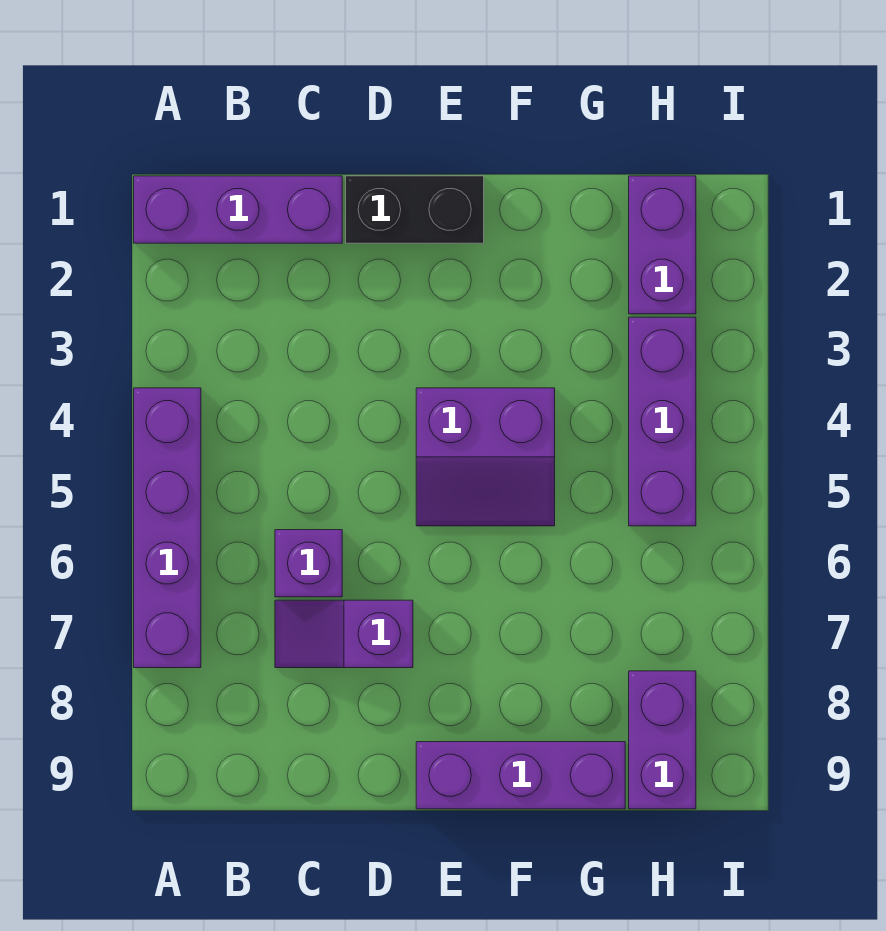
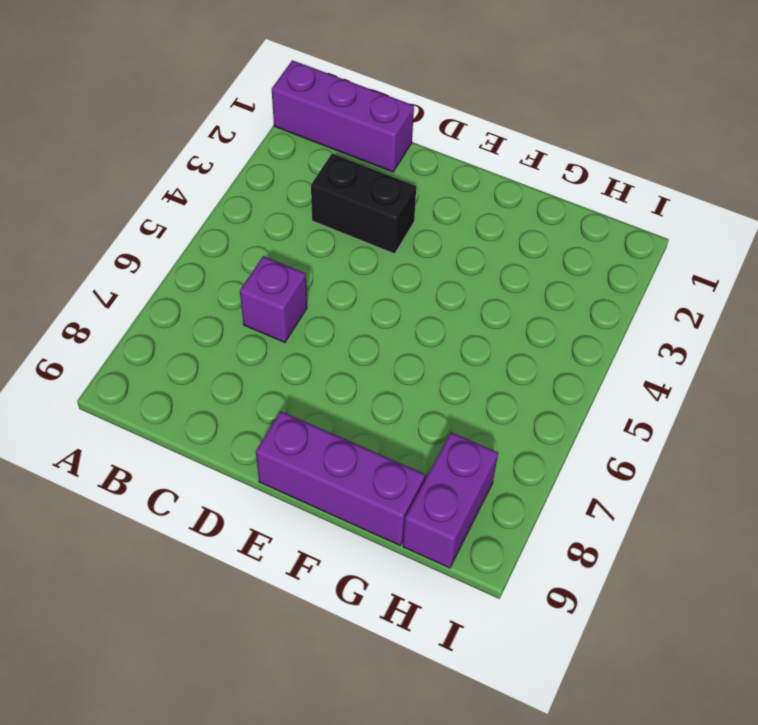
black 1x2 brick [311,154,416,254] -> black 1x2 brick moved to [346,176,484,243]
none -> purple 1x4 brick [134,388,201,668]
none -> purple 1x2 slope [275,600,413,668]

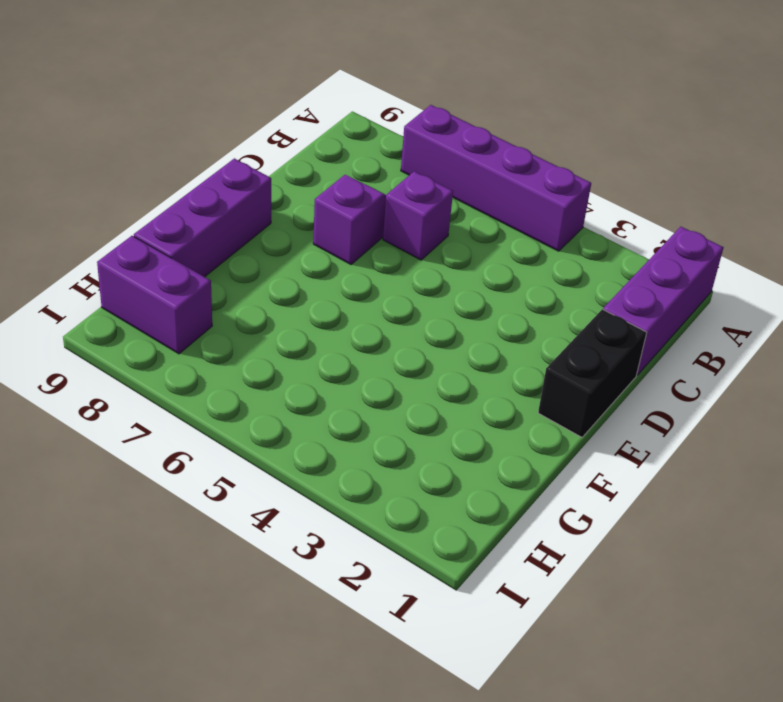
none -> purple 2x2 slope [416,388,555,526]
none -> purple 1x2 brick [629,176,696,314]

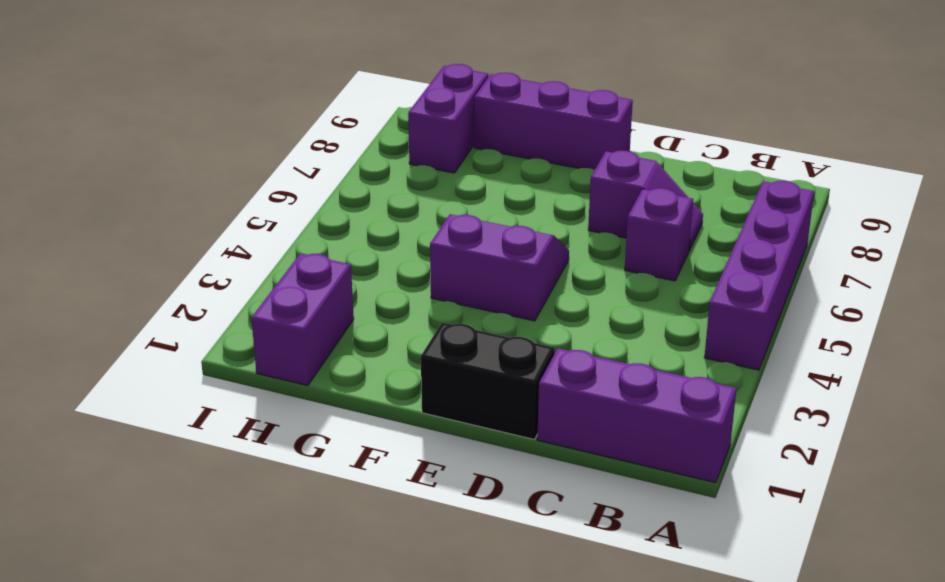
none -> purple 1x3 brick [629,317,696,526]

